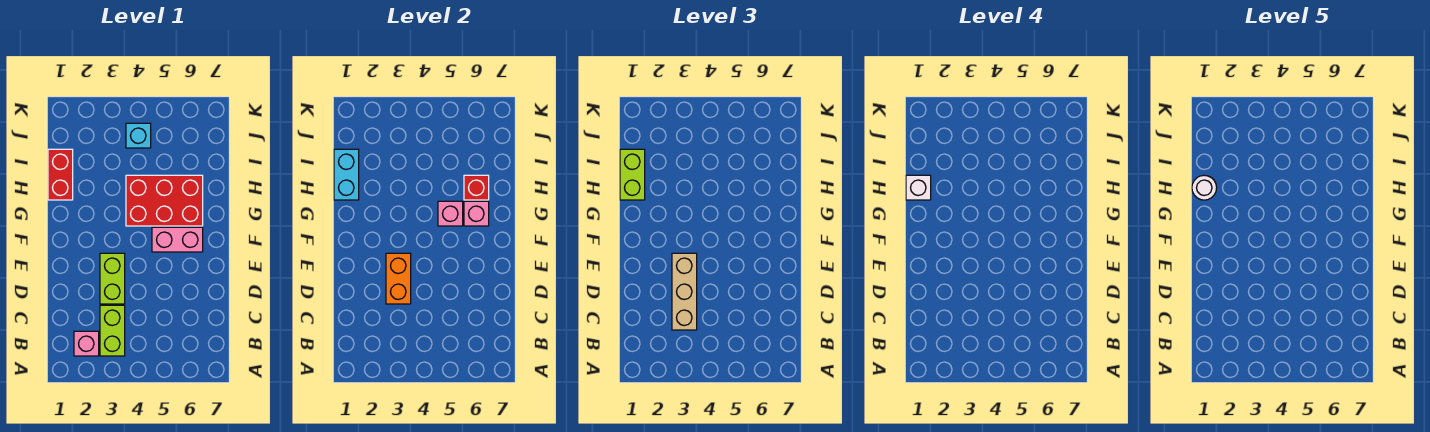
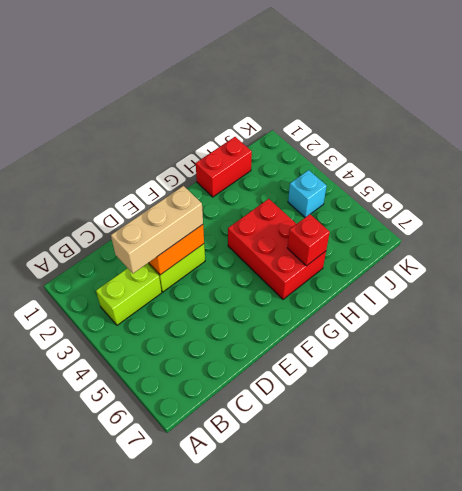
none -> pink 1x1 brick [74,331,99,356]
none -> pink 1x2 brick [152,227,203,252]
none -> pink 1x1 brick [438,201,463,226]

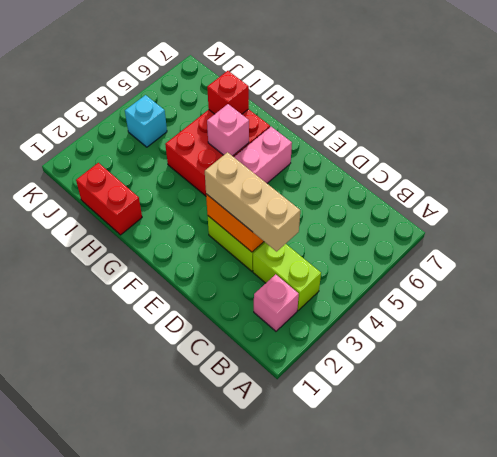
none -> pink 1x1 brick [464,201,489,226]
none -> cyan 1x2 brick [334,149,359,200]
none -> lime 1x2 brick [620,149,645,200]

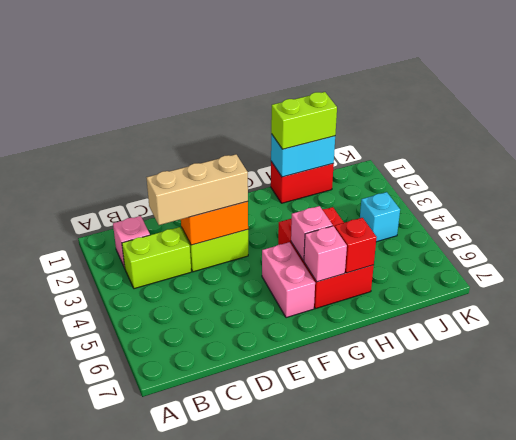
none -> white 1x1 brick [906,175,931,200]
none -> white 1x1 round brick [1192,175,1217,200]

